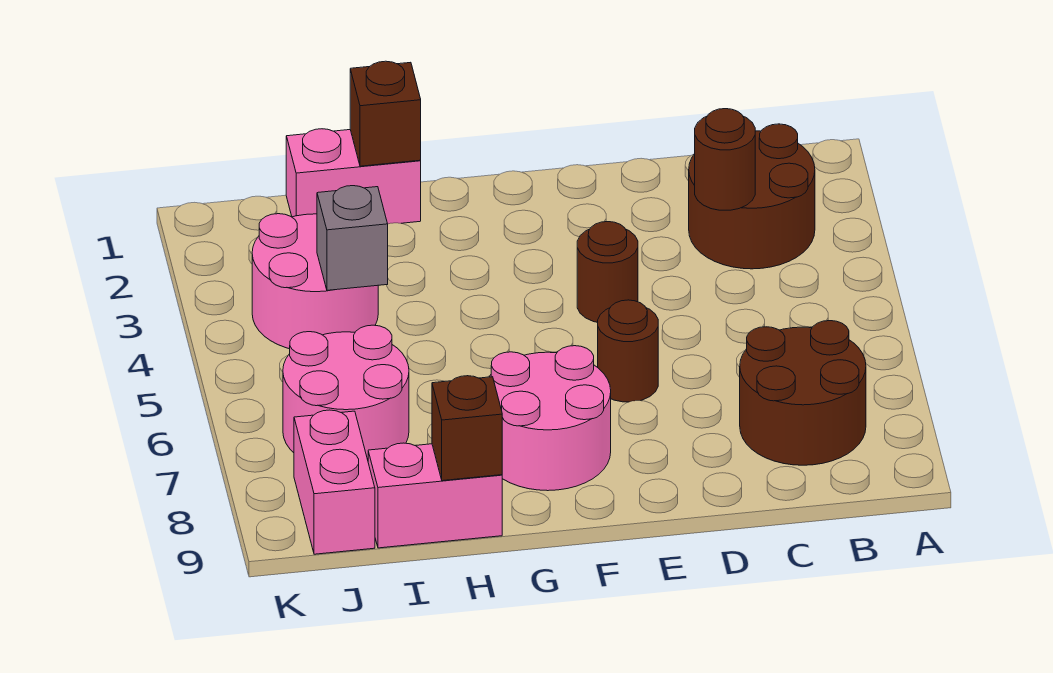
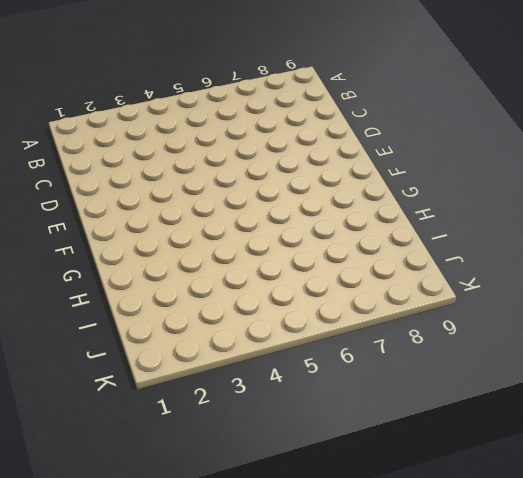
none -> brown 2x2 round brick [689,124,815,269]
none -> brown 2x2 round brick [740,321,866,465]
none -> brown 1x1 round brick [577,222,638,322]

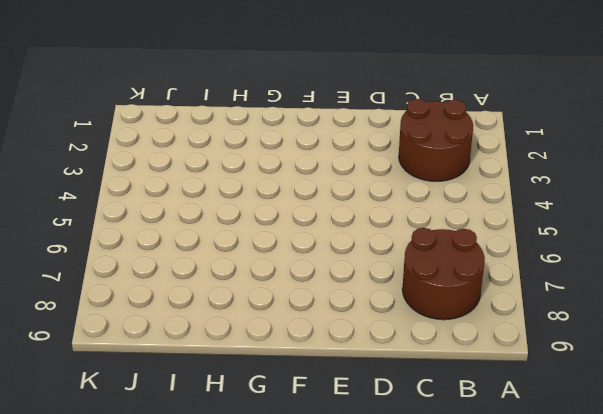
none -> brown 1x1 round brick [577,222,638,322]
none -> brown 1x1 round brick [598,300,658,402]
none -> pink 2x2 round brick [489,346,611,491]

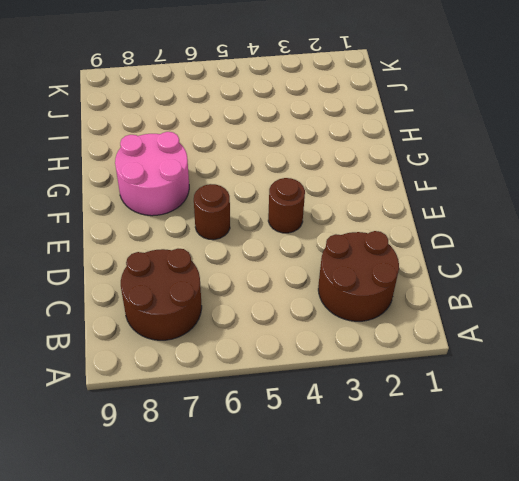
none -> pink 1x2 brick [286,129,421,224]
none -> pink 1x2 brick [368,443,502,548]
none -> pink 2x2 round brick [252,214,378,349]

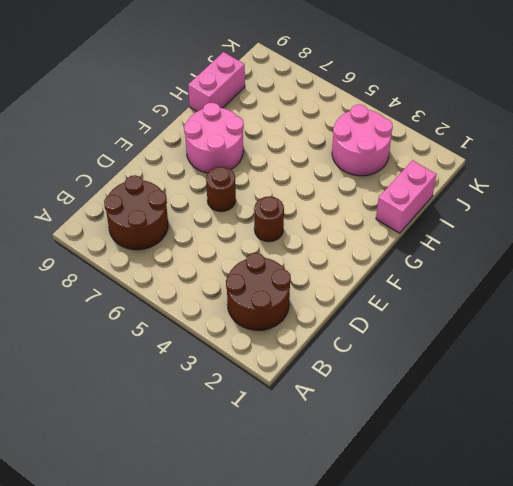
none -> pink 2x2 round brick [283,325,409,460]
none -> pink 1x2 brick [294,410,375,554]
none -> brown 1x1 round brick [695,109,755,210]

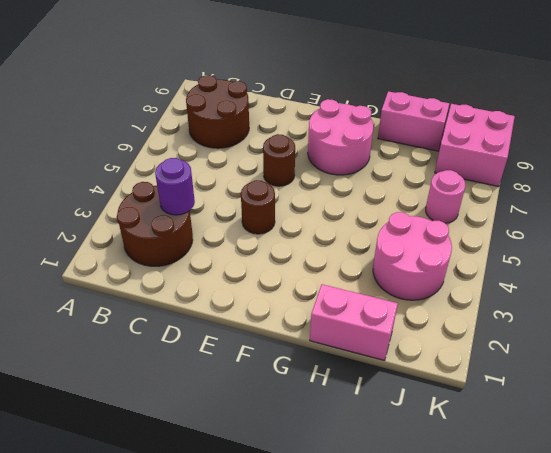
purple 1x1 round brick [155,158,195,215] -> brown 1x1 round brick [695,109,755,210]
pink 1x1 round brick [426,170,465,223] -> pink 2x2 round brick [283,325,409,460]
pink 2x2 brick [435,104,515,187] -> pink 1x2 brick [294,410,375,554]
none -> brown 1x1 brick [350,61,421,166]
none -> brown 1x1 brick [432,376,502,481]
none -> grey 1x1 brick [317,186,388,290]

